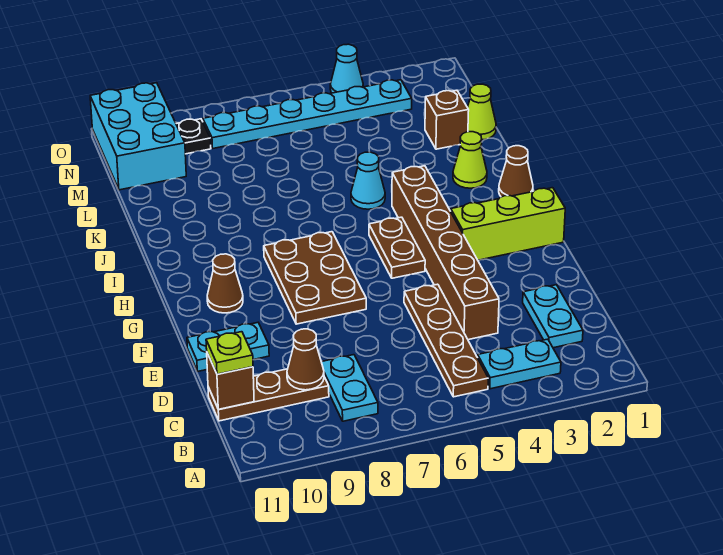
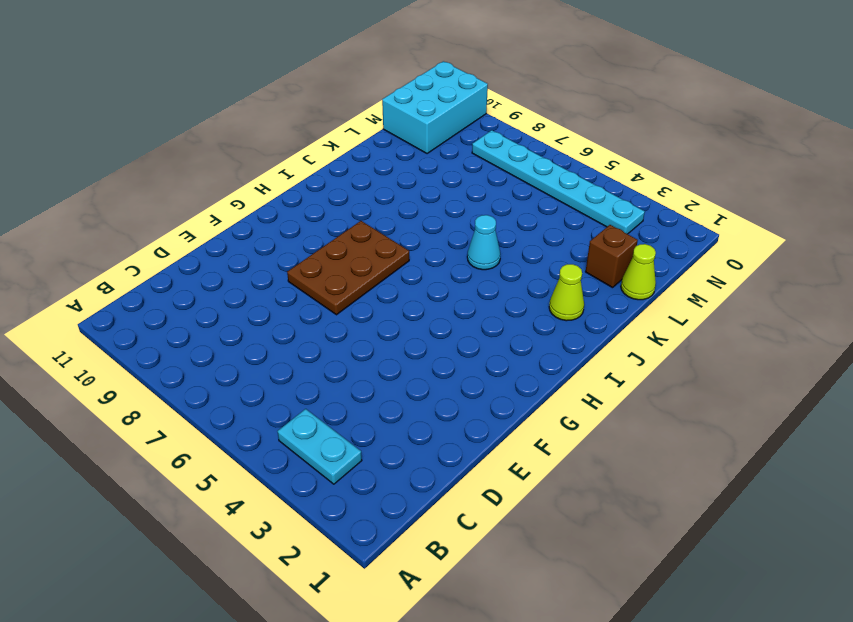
none -> brown 1x4 plate [404,284,488,397]
none -> cyan 1x2 plate [322,355,378,421]
none -> cyan 1x2 plate [523,285,583,348]

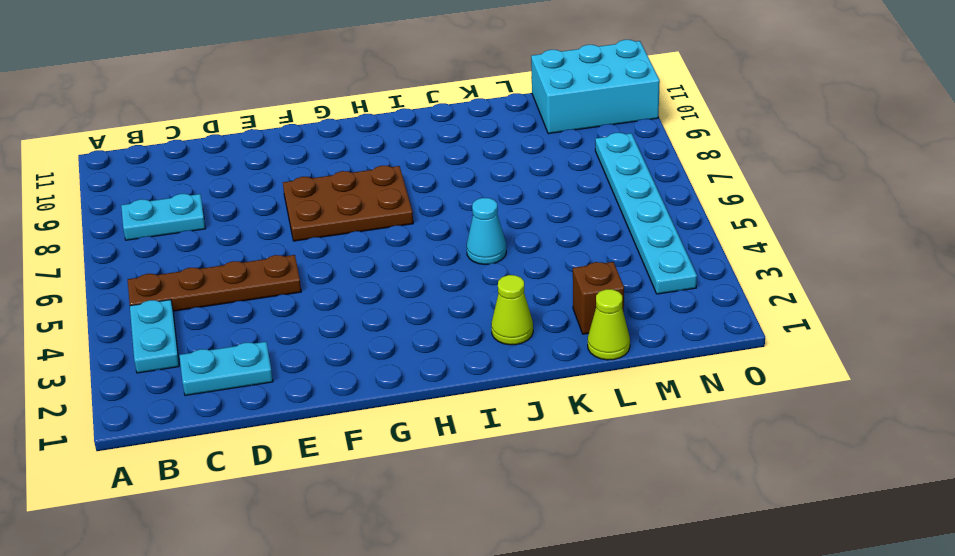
none -> brown 1x3 plate [208,369,329,421]
none -> brown 1x6 brick [392,166,499,340]
none -> cyan 1x2 plate [187,323,269,371]

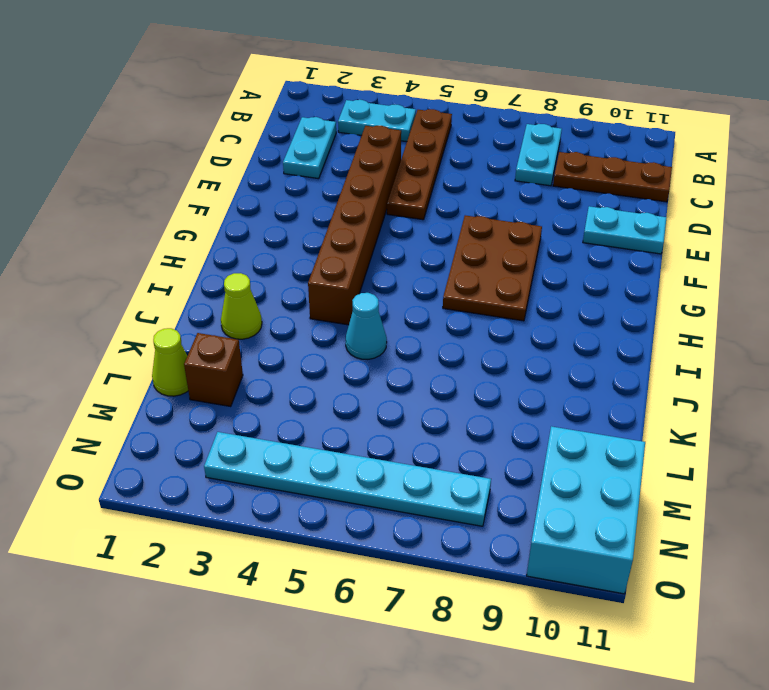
none -> lime 1x3 brick [451,188,565,260]
none -> brown 1x2 plate [369,217,425,278]
none -> brown 1x1 cone [207,254,243,313]

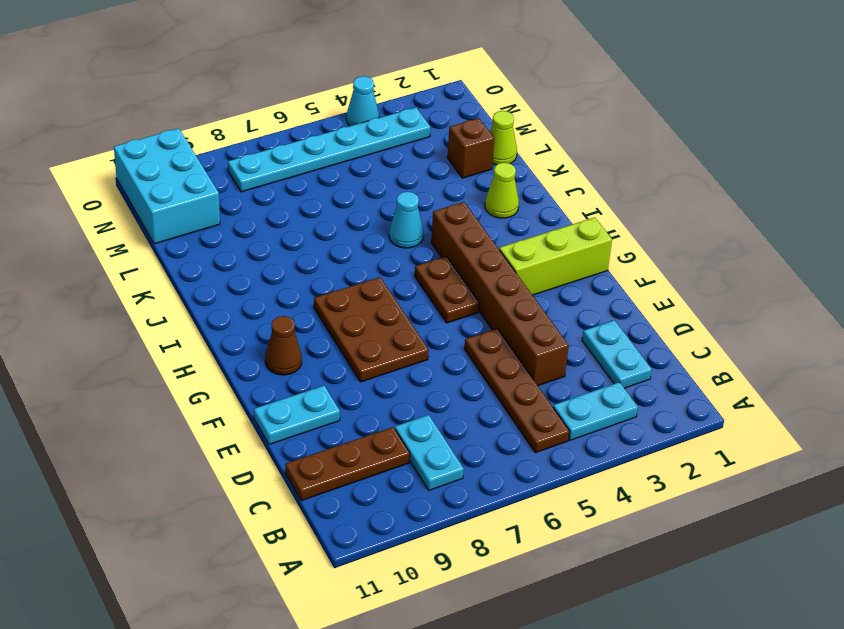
none -> brown 1x1 cone [499,146,533,197]
none -> black 1x1 plate [176,119,211,154]
none -> brown 1x1 cone [287,329,324,390]

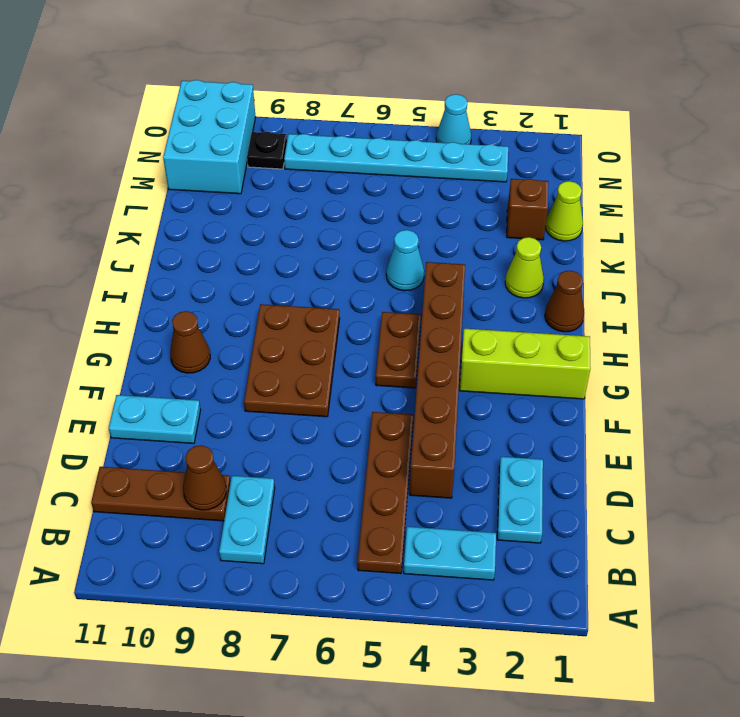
none -> brown 1x1 brick [207,353,254,409]
none -> lime 1x1 plate [206,332,253,374]

